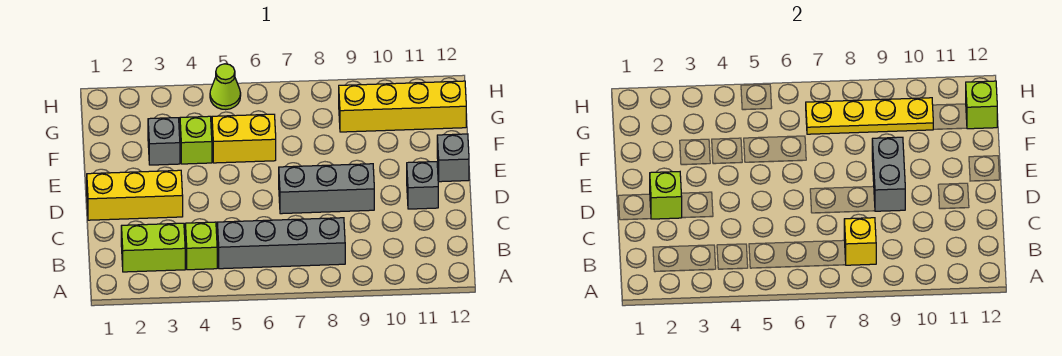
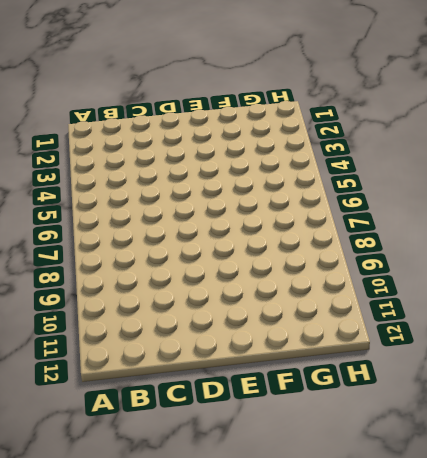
none -> lime 1x2 brick [121,223,185,272]
none -> lime 1x1 brick [185,222,217,270]
none -> grey 1x4 brick [217,218,345,269]

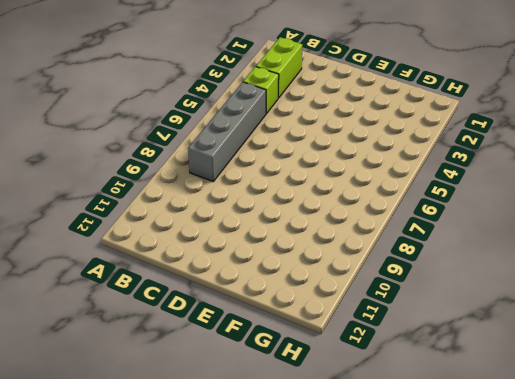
none -> yellow 1x3 brick [87,170,183,220]
none -> grey 1x3 brick [279,164,374,214]
none -> grey 1x1 brick [407,162,438,209]

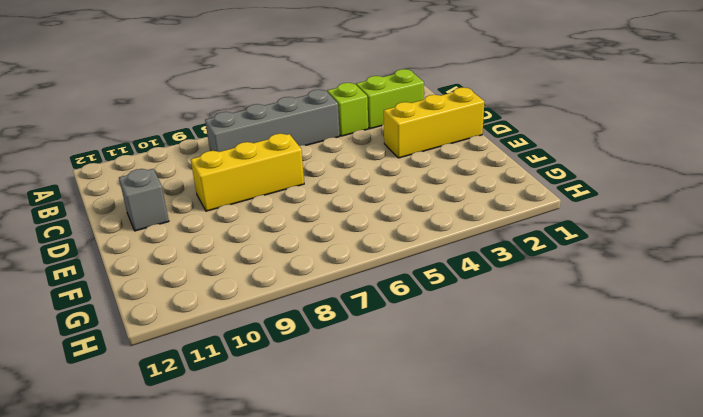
yellow 1x3 brick [191,134,304,211] -> grey 1x3 brick [279,164,374,214]
none -> grey 1x1 brick [437,134,469,182]
none -> grey 1x1 brick [148,118,180,165]
none -> lime 1x1 brick [180,116,212,164]

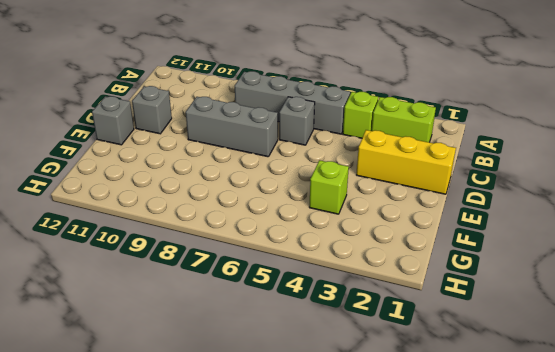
grey 1x1 brick [279,97,315,145] -> grey 1x1 brick moved to [148,118,180,165]
none -> yellow 1x2 brick [212,114,276,163]
none -> yellow 1x4 brick [339,81,466,132]
none -> lime 1x1 cone [210,64,241,110]

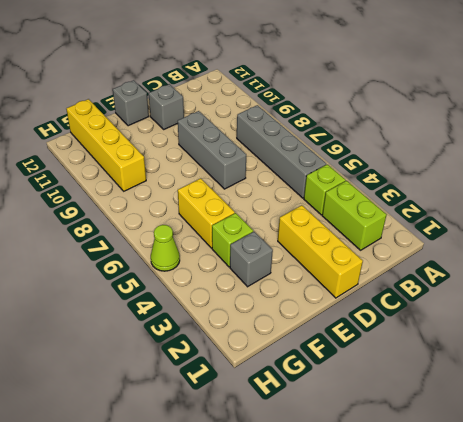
none -> yellow 1x1 brick [844,218,876,265]
none -> lime 1x1 brick [650,172,682,219]
none -> grey 1x2 brick [872,137,905,211]

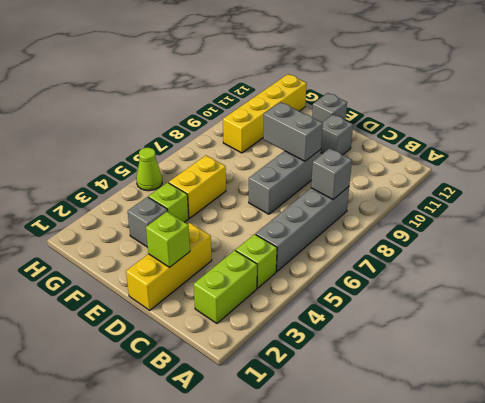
grey 1x1 brick [311,148,352,199] -> yellow 1x1 brick [844,218,876,265]
none -> yellow 1x4 plate [806,98,933,134]
none -> lime 1x1 brick [966,81,997,129]

